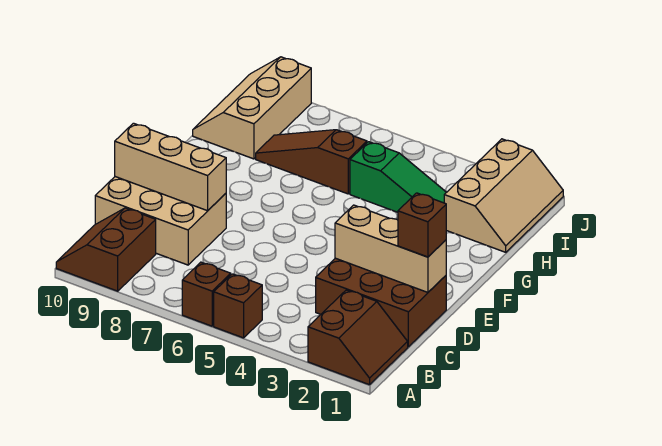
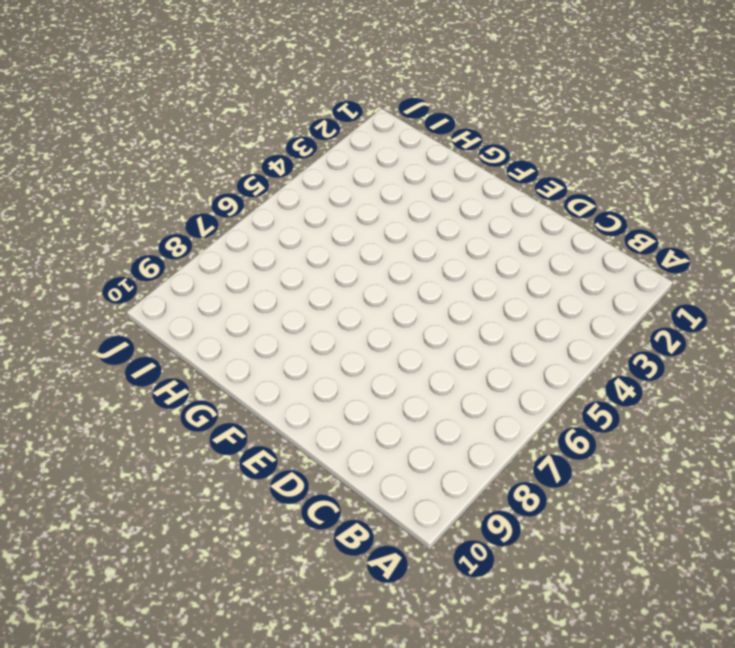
none -> brown 2x2 slope [308,290,408,385]
none -> brown 1x1 brick [214,274,262,338]
none -> brown 1x1 brick [182,262,231,326]

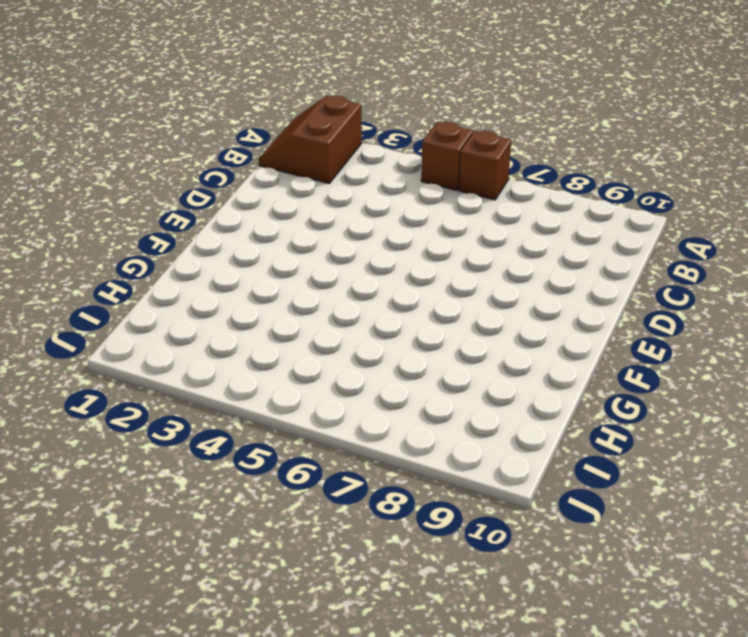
none -> brown 2x2 slope [56,208,156,291]
none -> brown 2x3 brick [316,258,446,347]
none -> tan 2x3 brick [95,177,226,265]

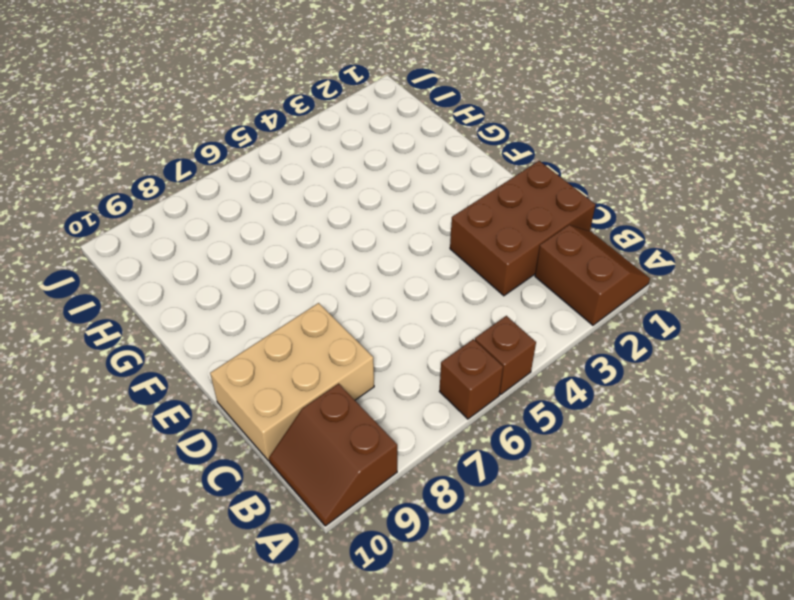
none -> tan 2x3 slope [444,139,563,252]
none -> green 1x3 slope [350,142,446,212]
none -> brown 1x3 slope [256,130,367,194]

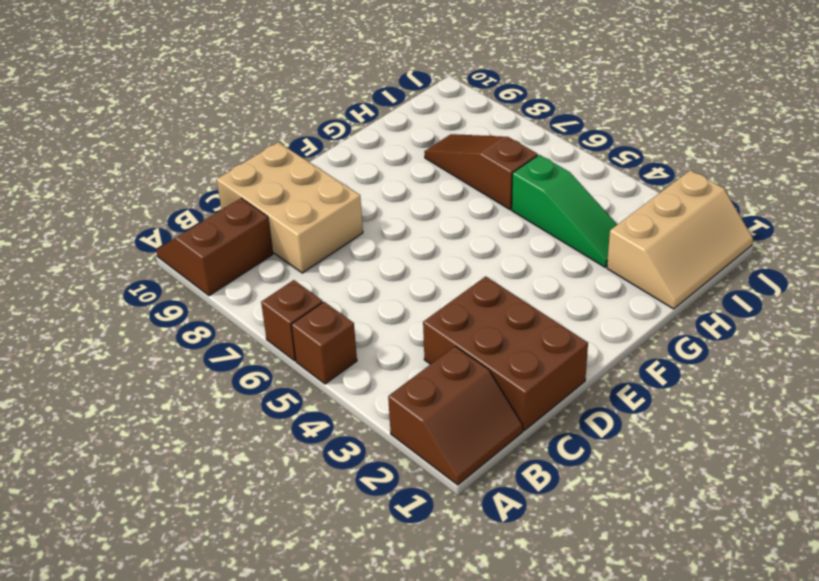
none -> tan 2x3 slope [193,57,311,159]
none -> tan 1x3 brick [335,205,446,292]
none -> tan 1x3 brick [115,123,226,211]

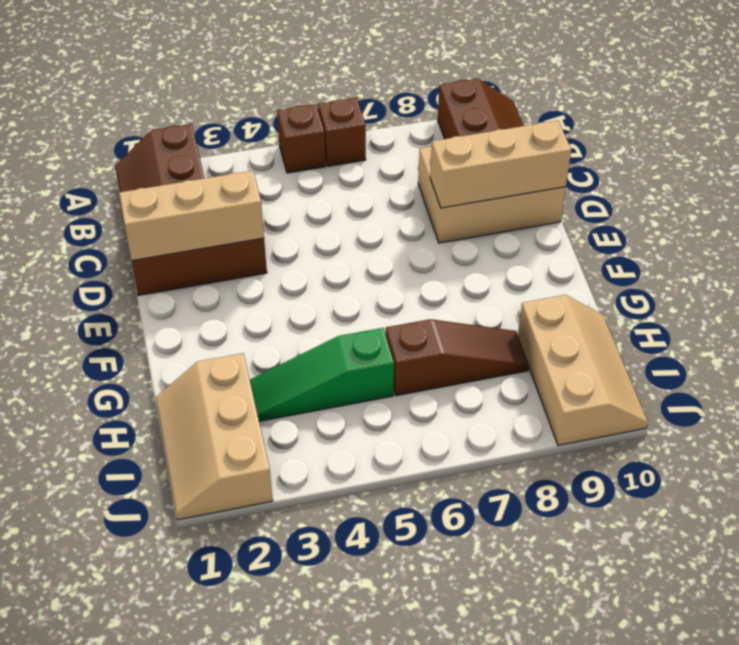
none -> brown 1x1 brick [398,193,446,257]

